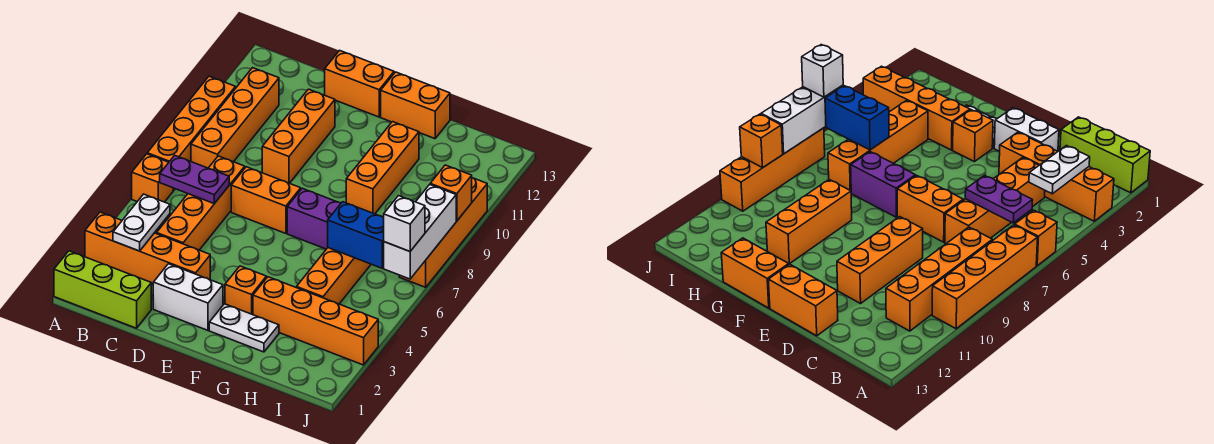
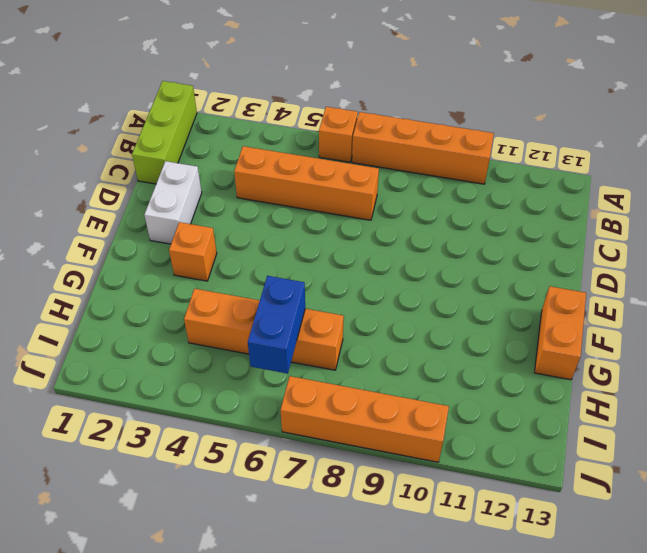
none -> orange 1x4 brick [85,212,210,284]
none -> orange 1x4 brick [191,68,279,168]
none -> orange 1x2 brick [231,167,301,233]

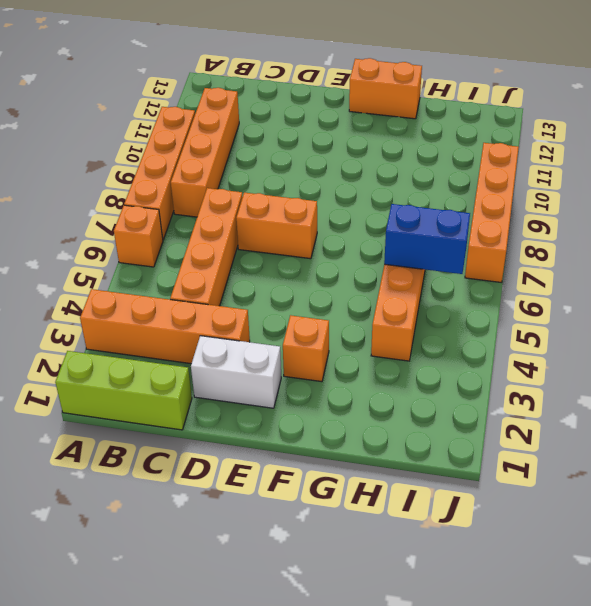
none -> orange 1x3 brick [262,89,335,183]
none -> orange 1x2 brick [325,50,394,117]
none -> white 1x2 plate [209,304,279,352]

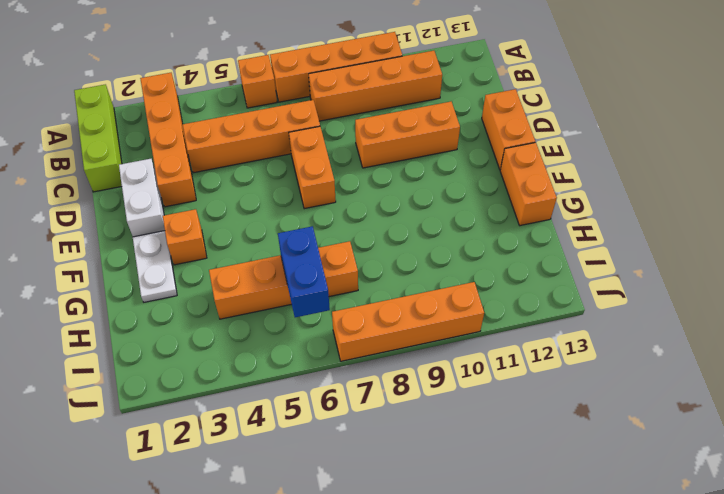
none -> purple 1x2 brick [287,188,341,249]
none -> orange 1x4 brick [253,277,378,365]
none -> orange 1x3 brick [346,122,419,214]

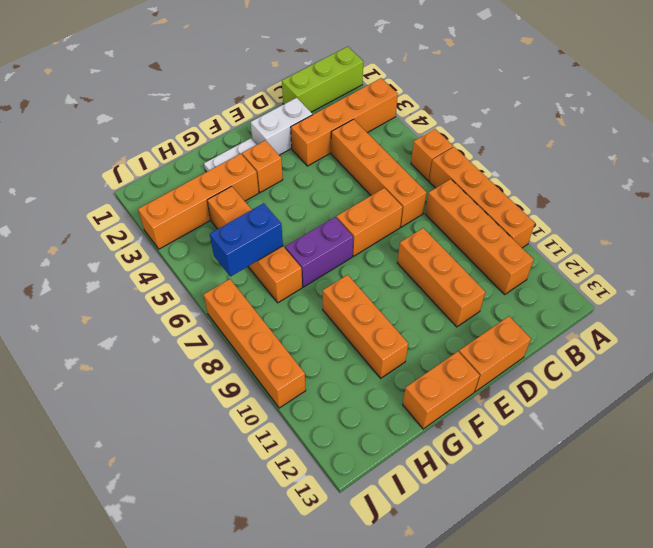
none -> white 1x2 plate [113,194,170,251]
none -> purple 1x2 plate [160,155,229,204]
none -> white 1x3 brick [384,184,456,279]

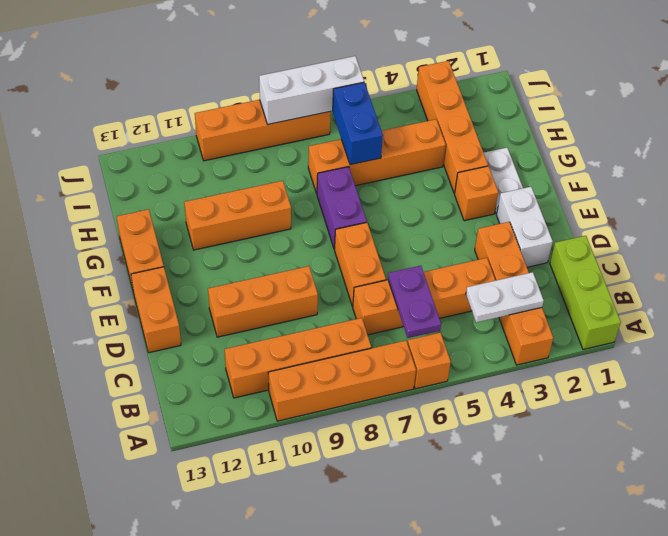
none -> orange 1x1 brick [430,165,472,221]
none -> white 1x1 brick [383,196,425,251]

